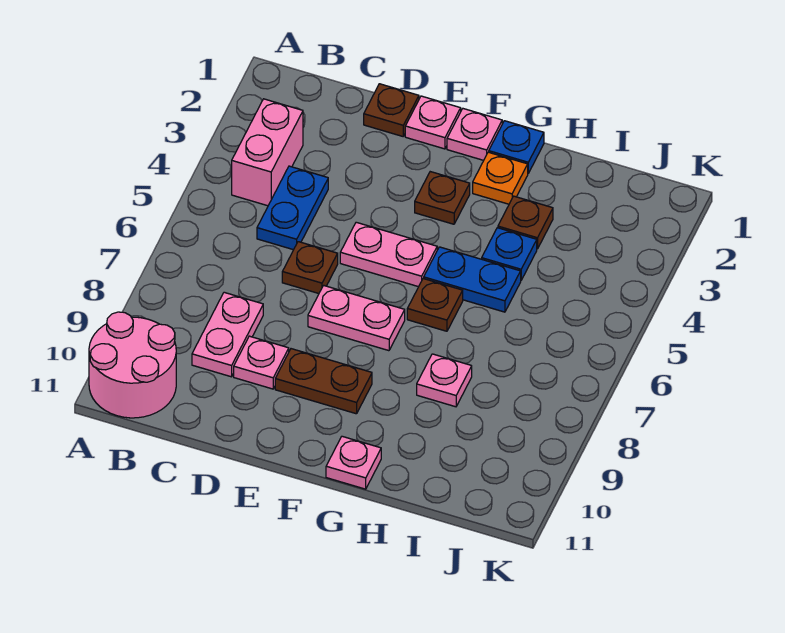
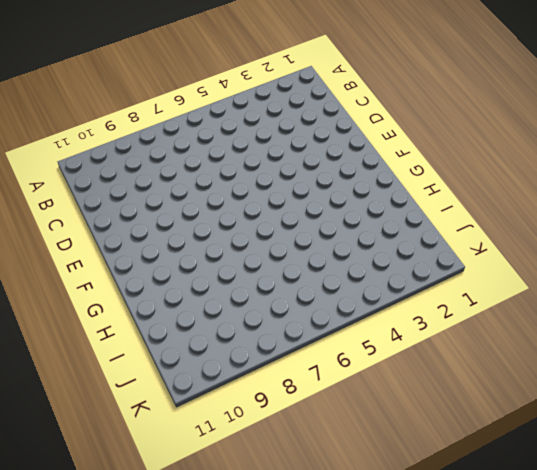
none -> pink 2x2 round brick [89,312,176,418]
none -> pink 1x2 brick [232,99,303,206]
none -> blue 1x2 plate [257,166,328,250]

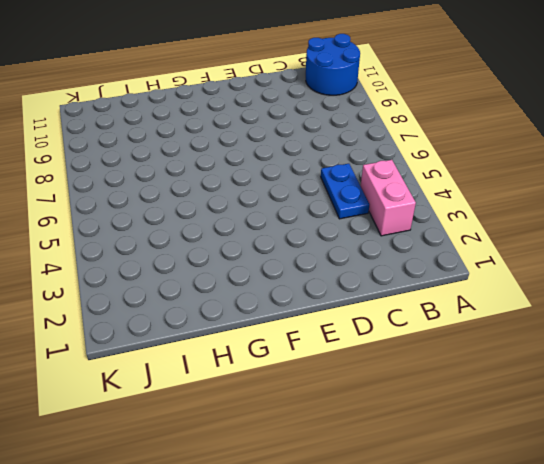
blue 2x2 round brick [306,34,360,95] -> pink 2x2 round brick [89,312,176,418]
none -> pink 1x2 plate [192,292,263,377]
none -> brown 1x1 plate [364,84,419,136]
none -> brown 1x1 plate [282,242,338,293]

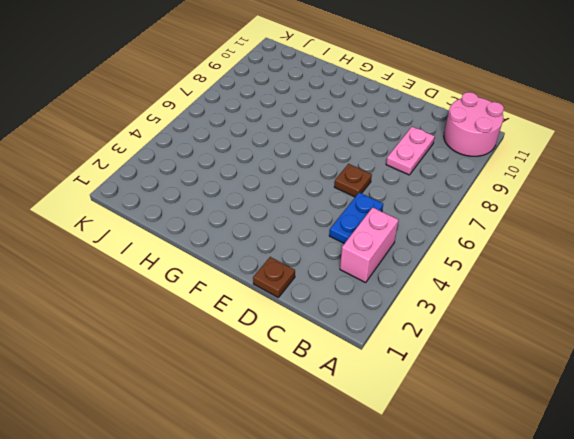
none -> pink 1x1 plate [234,336,289,389]
none -> pink 1x1 plate [405,96,461,149]
none -> pink 1x2 plate [340,222,437,287]

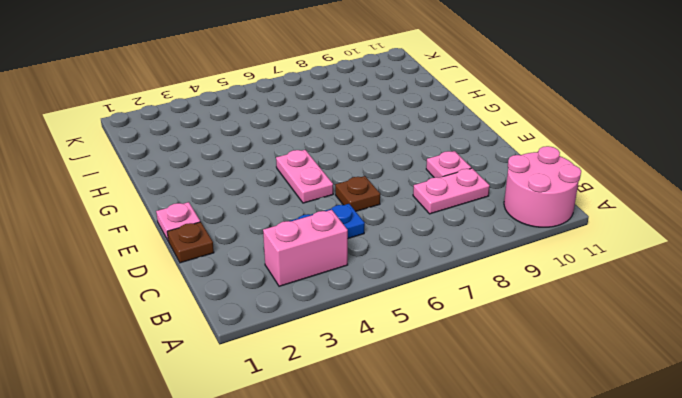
none -> pink 1x2 plate [308,285,405,351]
none -> brown 1x2 plate [275,349,372,414]
none -> pink 1x1 plate [447,109,502,160]

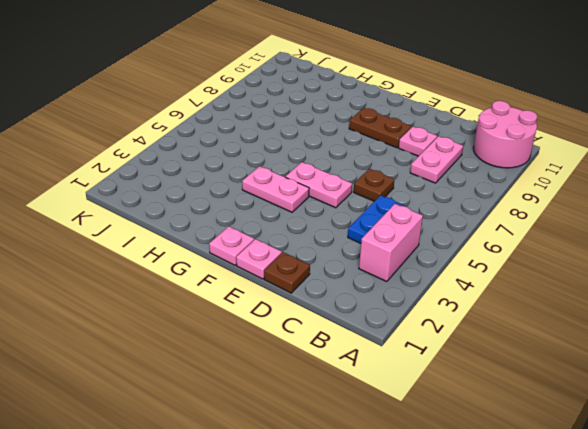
pink 1x2 plate [242,166,309,212] -> pink 1x2 plate moved to [308,285,405,351]
none -> brown 1x1 plate [415,172,470,224]
none -> blue 1x1 plate [489,121,544,173]
none -> orange 1x1 plate [473,152,528,204]

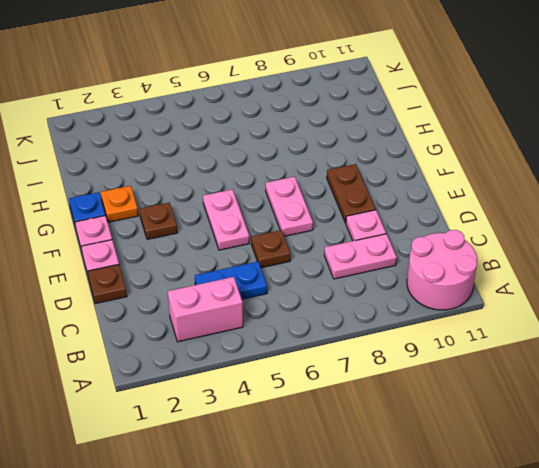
none -> blue 1x2 plate [424,247,521,312]
none -> brown 1x1 plate [407,278,463,331]
none -> pink 1x1 plate [326,436,381,489]

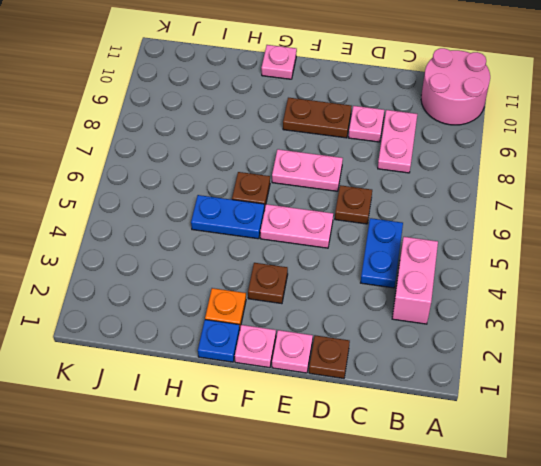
none -> brown 1x1 plate [498,196,553,249]
none -> blue 1x1 plate [482,228,537,280]
none -> pink 1x1 plate [417,354,472,407]

